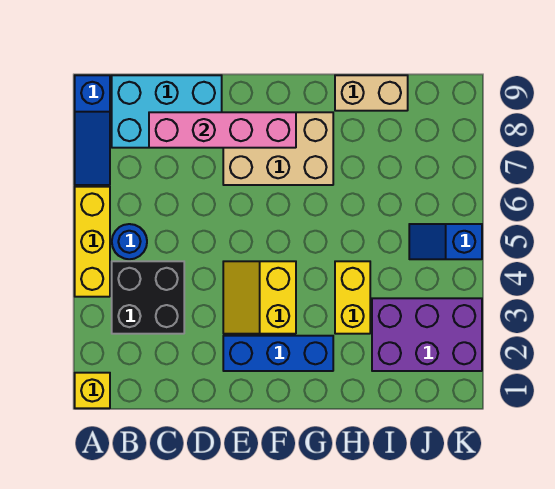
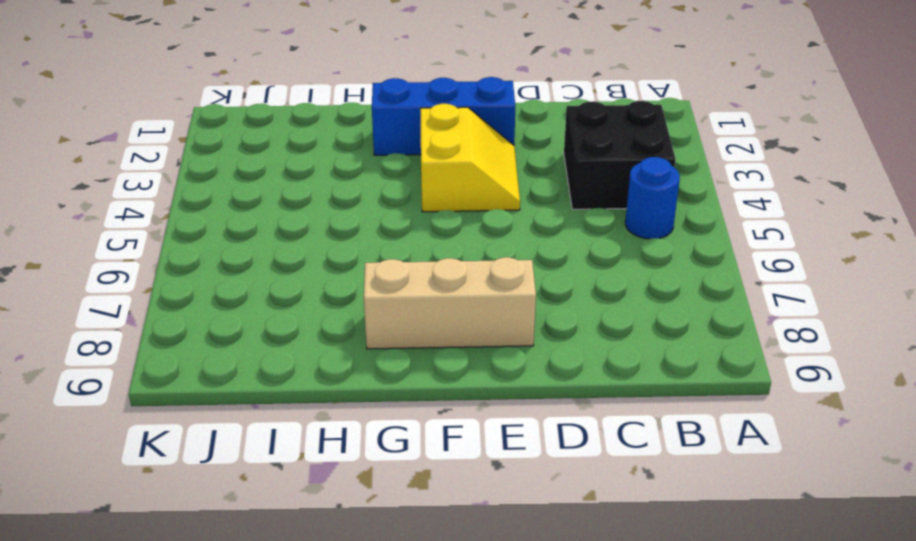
tan 1x3 brick [364,257,536,349] -> tan 2x3 brick [223,112,333,185]
none -> yellow 1x1 brick [75,373,110,408]
none -> yellow 1x3 brick [75,187,110,297]
none -> blue 1x3 slope [75,75,110,185]

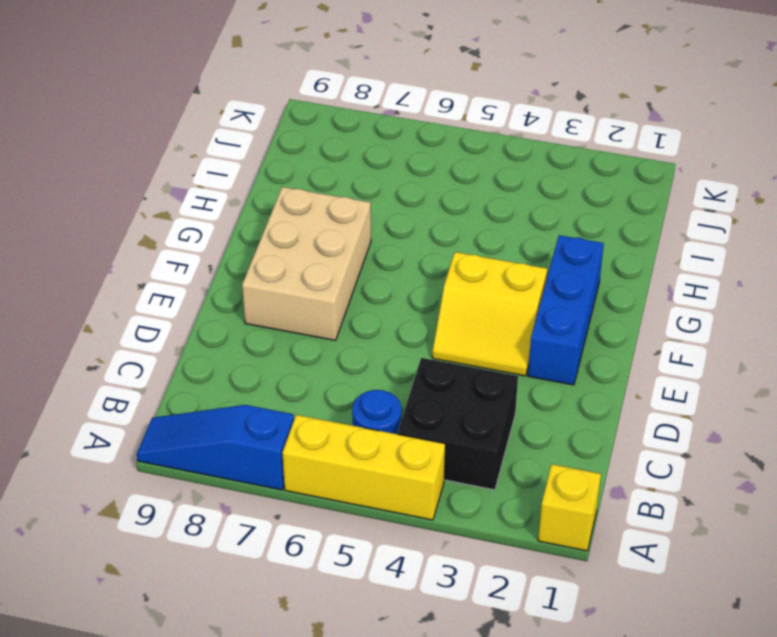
blue 1x3 slope [137,405,294,490] -> blue 1x3 slope turned to [75,75,110,185]
none -> cyan 2x3 brick [112,75,222,148]
none -> yellow 1x2 brick [335,261,370,334]
none -> tan 1x2 brick [335,75,408,111]

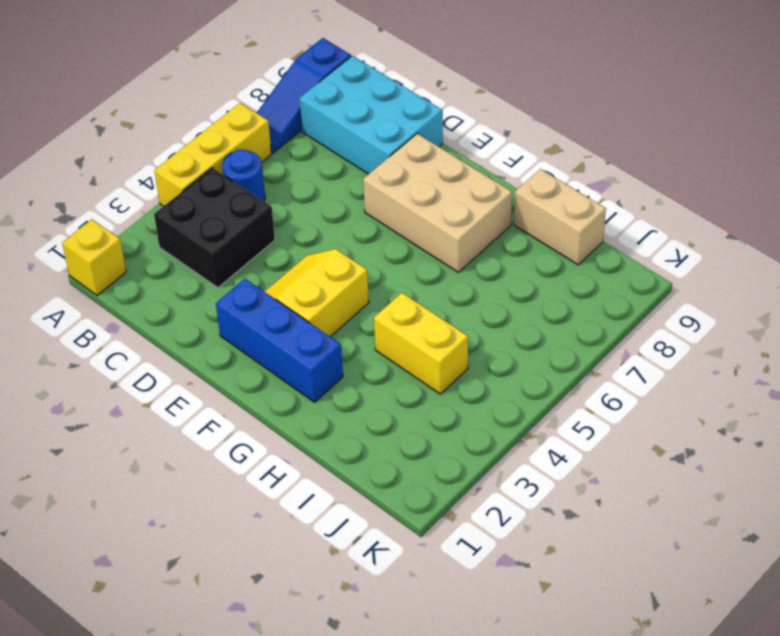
yellow 1x2 brick [374,293,468,394] -> yellow 1x2 brick turned to [335,261,370,334]
none -> purple 2x3 brick [372,298,482,371]
none -> blue 1x2 slope [409,224,482,259]
none -> pink 1x4 brick [149,112,296,148]

